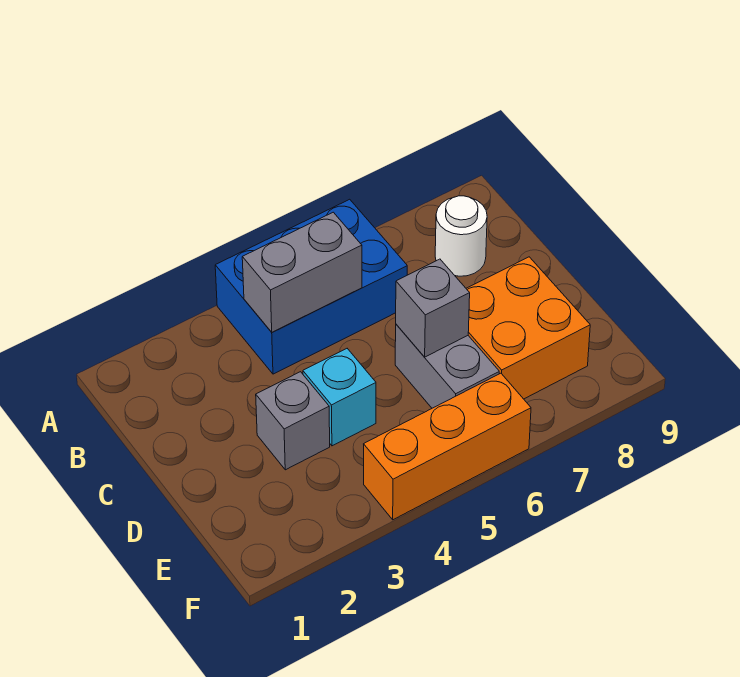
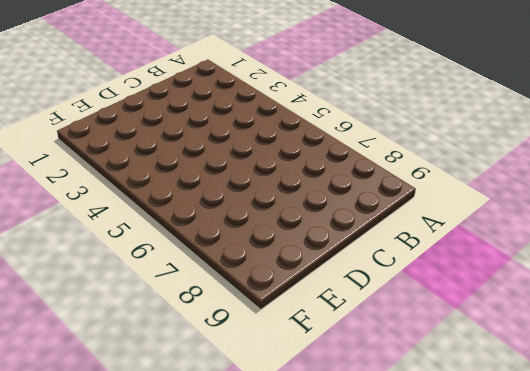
none -> blue 2x3 brick [215,199,407,374]
none -> white 1x1 round brick [435,196,487,276]

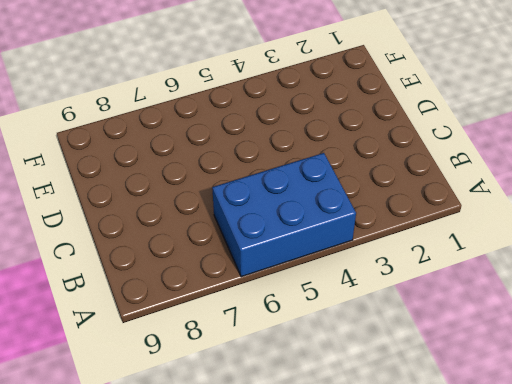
none -> white 1x1 round brick [435,196,487,276]
none -> grey 1x1 brick [256,372,330,470]

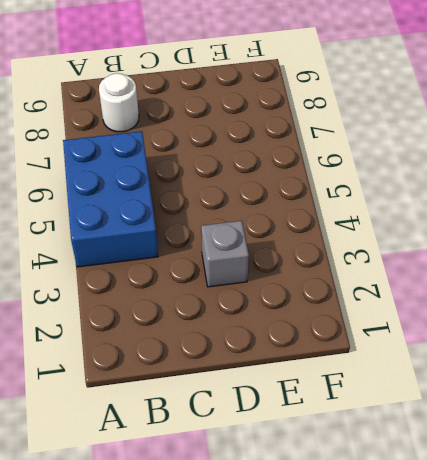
none -> cyan 1x1 brick [303,349,376,446]
none -> grey 1x2 brick [395,324,499,408]

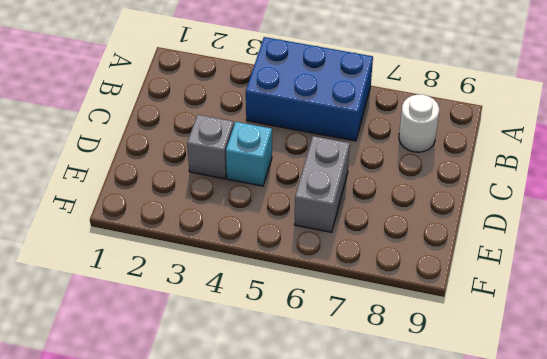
none -> orange 2x2 brick [466,257,590,399]
none -> orange 1x3 brick [364,373,531,520]

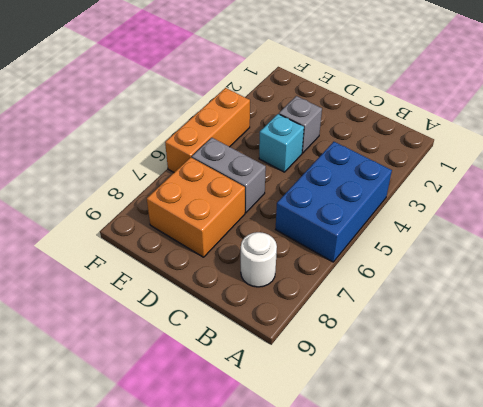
none -> grey 1x2 brick [242,212,362,332]
none -> grey 1x1 brick [396,259,470,357]

